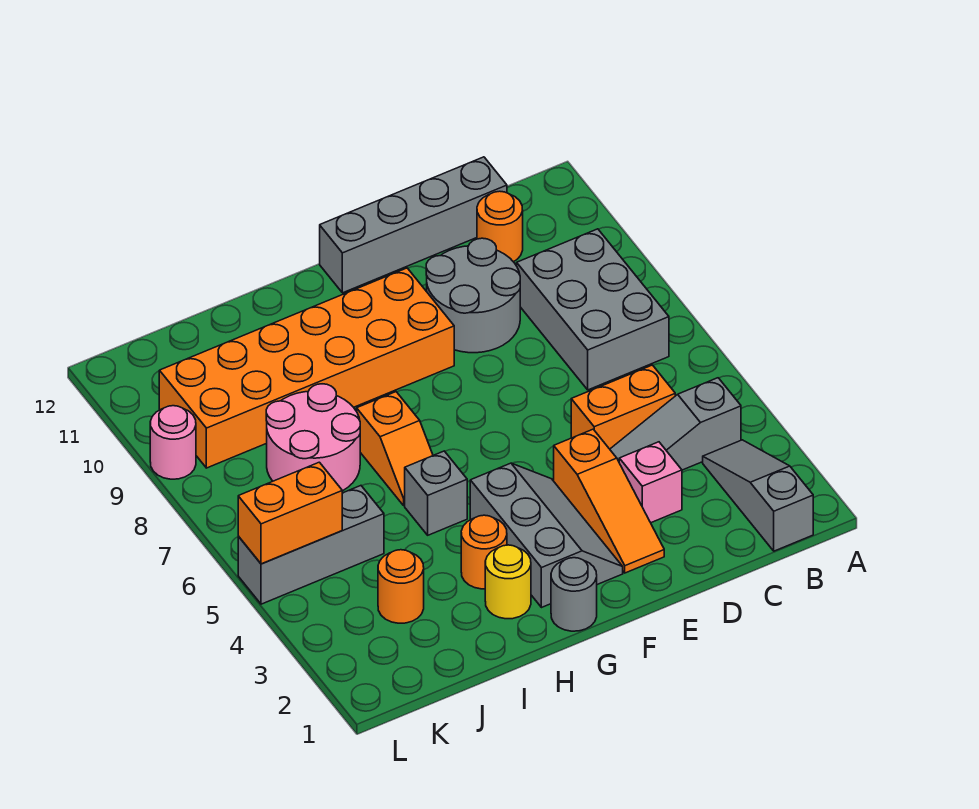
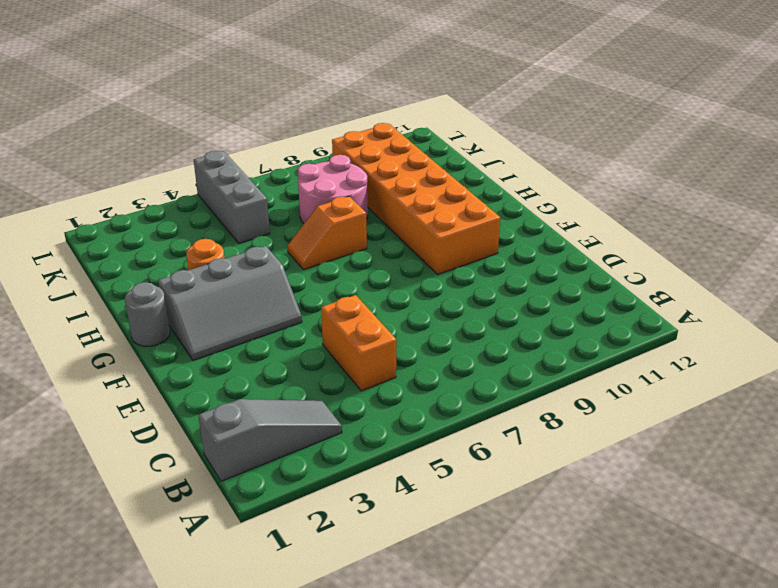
none -> grey 1x3 slope [610,378,741,470]
none -> grey 2x3 brick [517,229,669,390]
none -> orange 1x1 round brick [477,191,523,262]

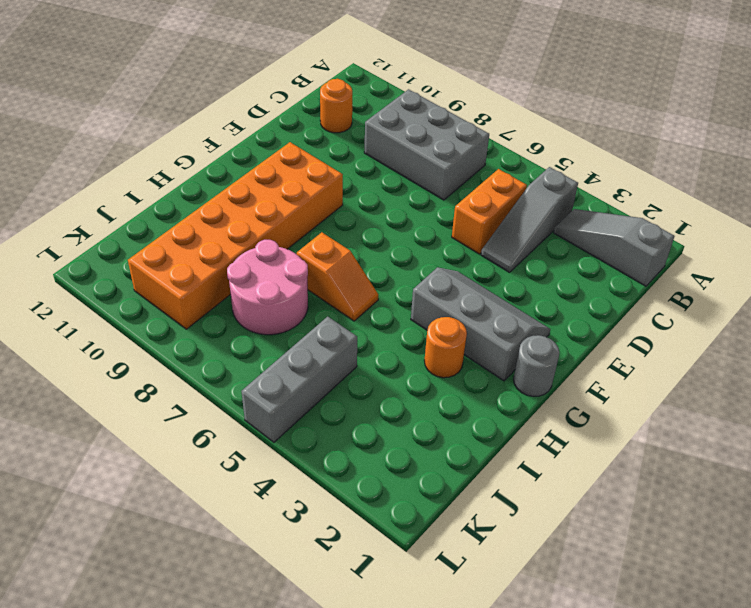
none -> grey 1x4 brick [320,157,507,293]
none -> pink 1x1 brick [619,442,682,523]
none -> grey 2x2 round brick [426,238,520,353]

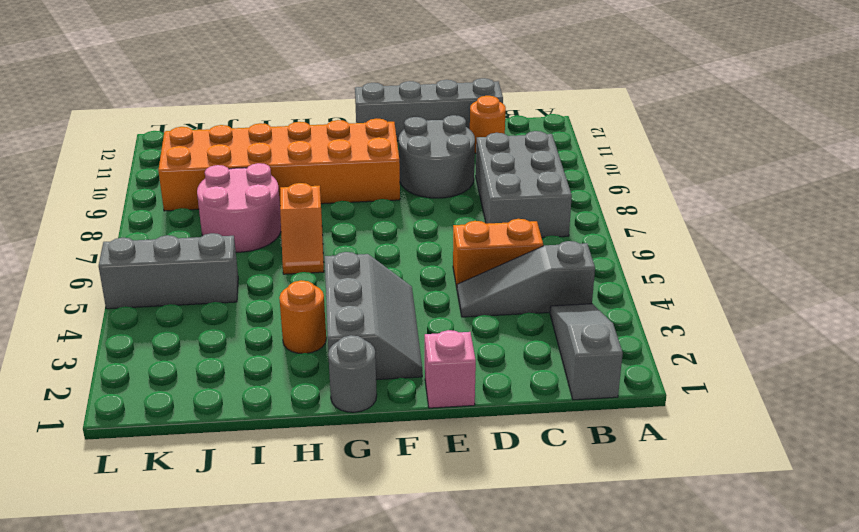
pink 1x1 brick [425,330,476,408] -> pink 1x1 brick moved to [619,442,682,523]
none -> orange 1x3 slope [554,429,664,573]
none -> yellow 1x1 round brick [485,545,531,619]
none -> grey 1x1 brick [405,451,467,535]

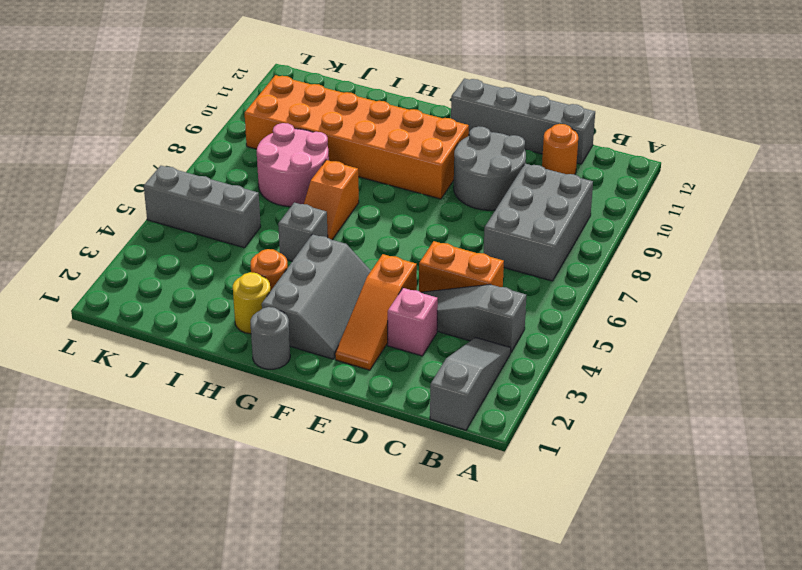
none -> orange 1x1 round brick [378,550,424,623]
none -> pink 1x1 round brick [150,406,196,479]
none -> orange 1x2 brick [238,462,342,564]

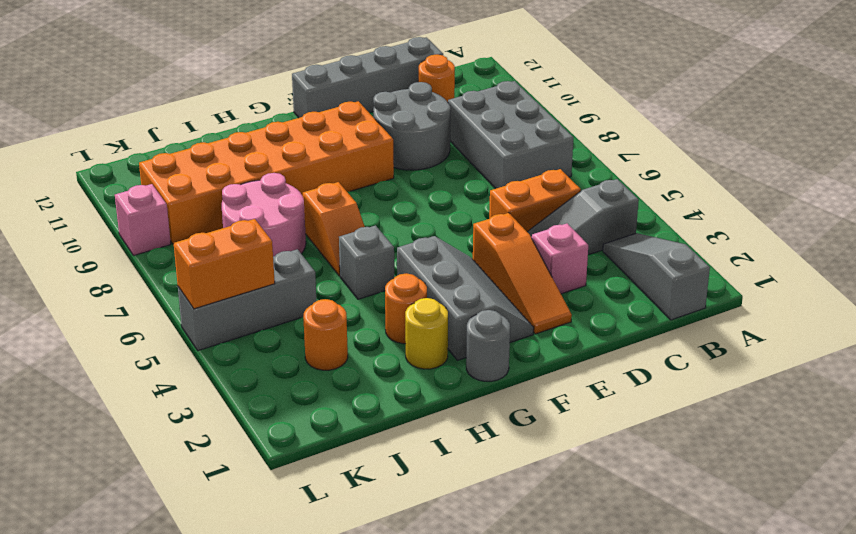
pink 1x1 brick [115,184,171,256] -> pink 1x1 round brick [150,406,196,479]

